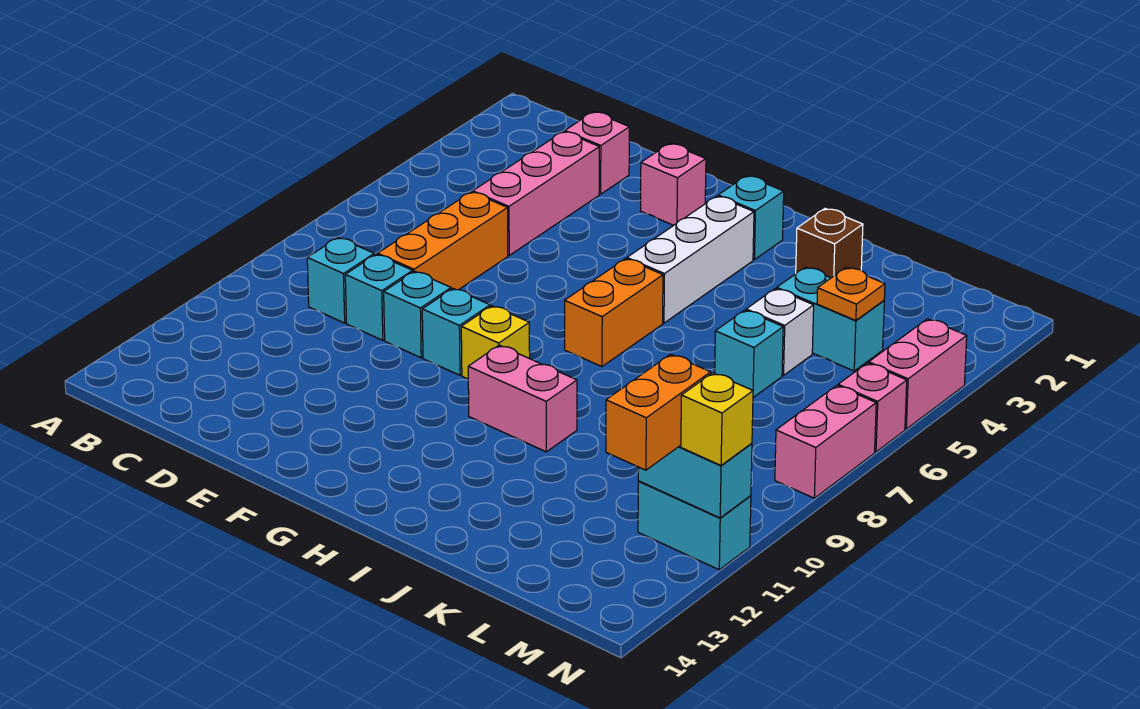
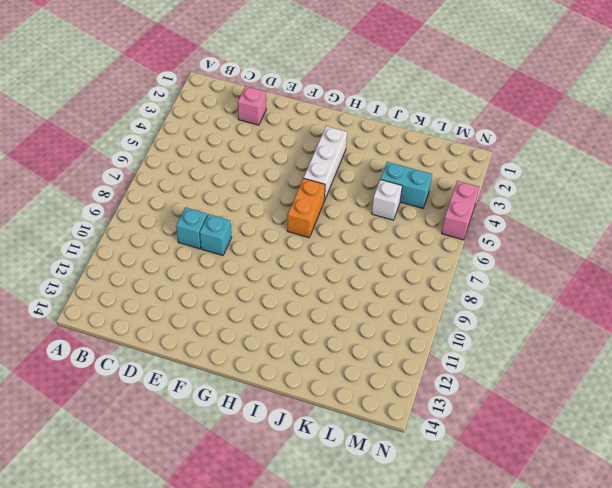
none -> cyan 1x1 brick [307,237,374,323]
none -> pink 1x3 brick [473,132,599,255]
none -> orange 1x3 brick [378,192,508,290]

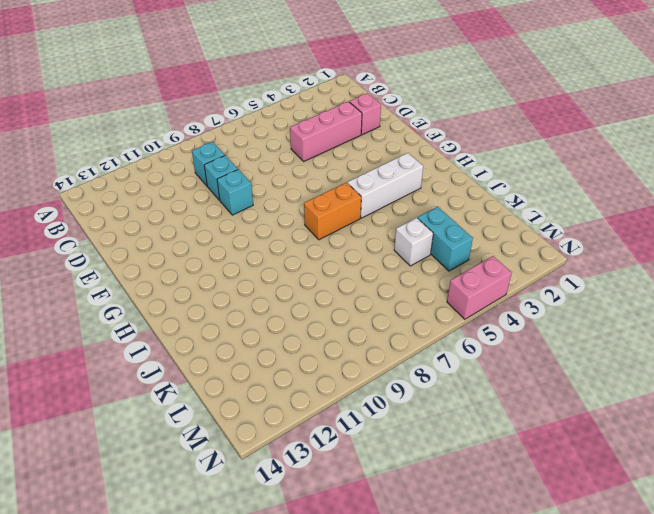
none -> orange 1x3 brick [378,192,508,290]
none -> pink 1x1 brick [641,143,706,225]
none -> cyan 1x1 brick [422,289,490,375]

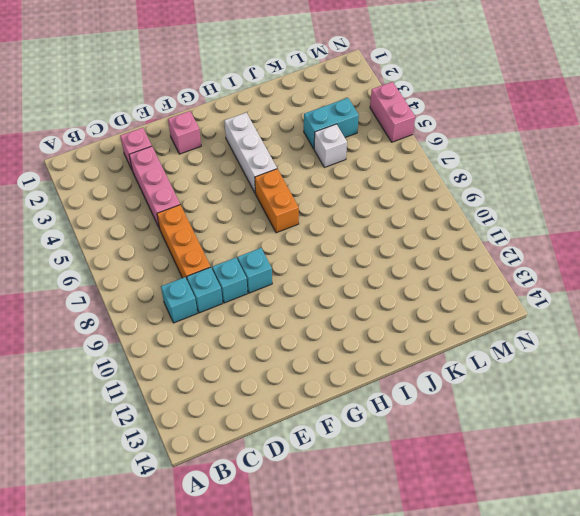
none -> yellow 1x1 brick [461,306,530,379]
none -> cyan 1x1 brick [718,176,784,260]
none -> pink 1x2 brick [468,345,577,452]

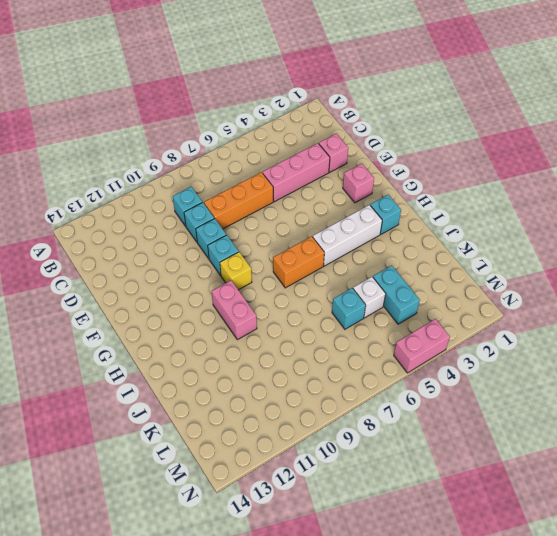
none -> brown 1x1 brick [796,209,863,278]
none -> cyan 1x2 brick [638,481,751,570]
none -> pink 1x1 brick [838,363,907,452]

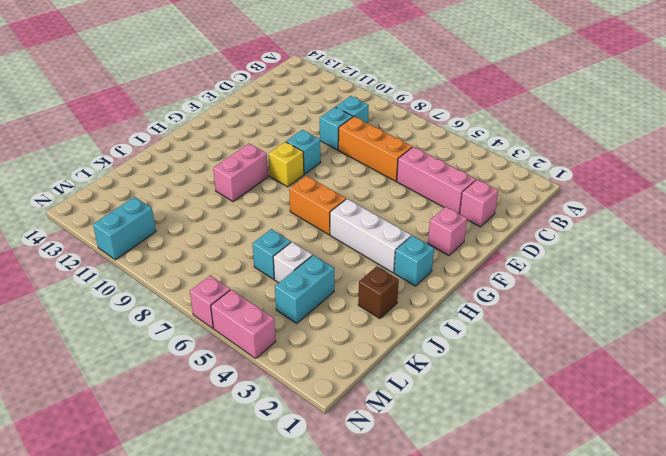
none -> cyan 1x1 brick [384,271,451,358]
none -> pink 1x2 brick [775,385,876,498]
none -> orange 1x1 plate [817,267,885,321]

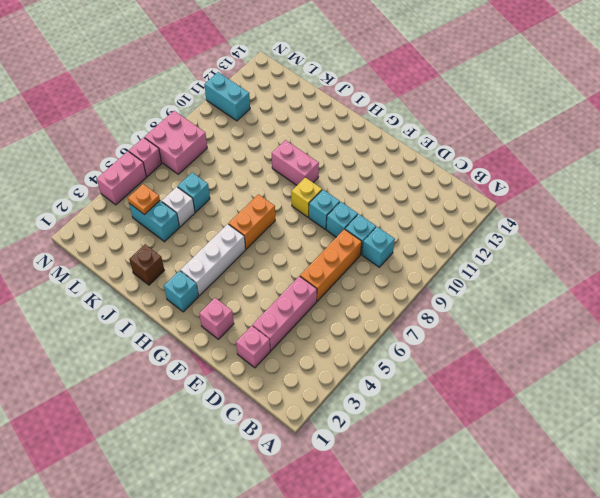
pink 2x2 brick [144,111,207,174] -> pink 1x2 brick [775,385,876,498]
none -> cyan 1x2 brick [638,443,752,518]
none -> orange 1x2 brick [606,354,711,470]
none -> yellow 1x1 brick [681,373,753,465]

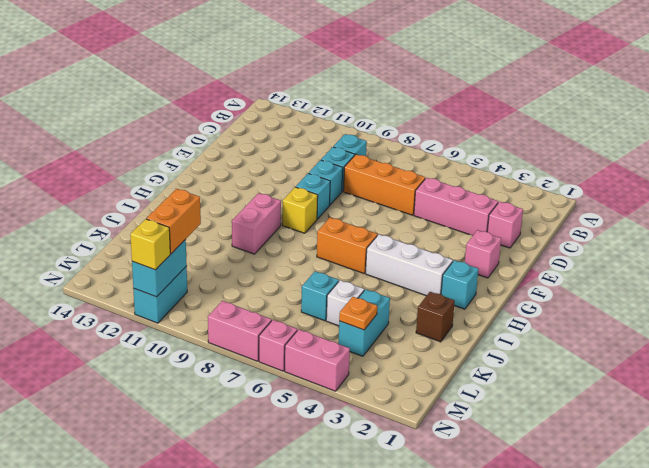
orange 1x2 brick [146,189,201,254] -> orange 1x2 brick turned to [606,354,711,470]

